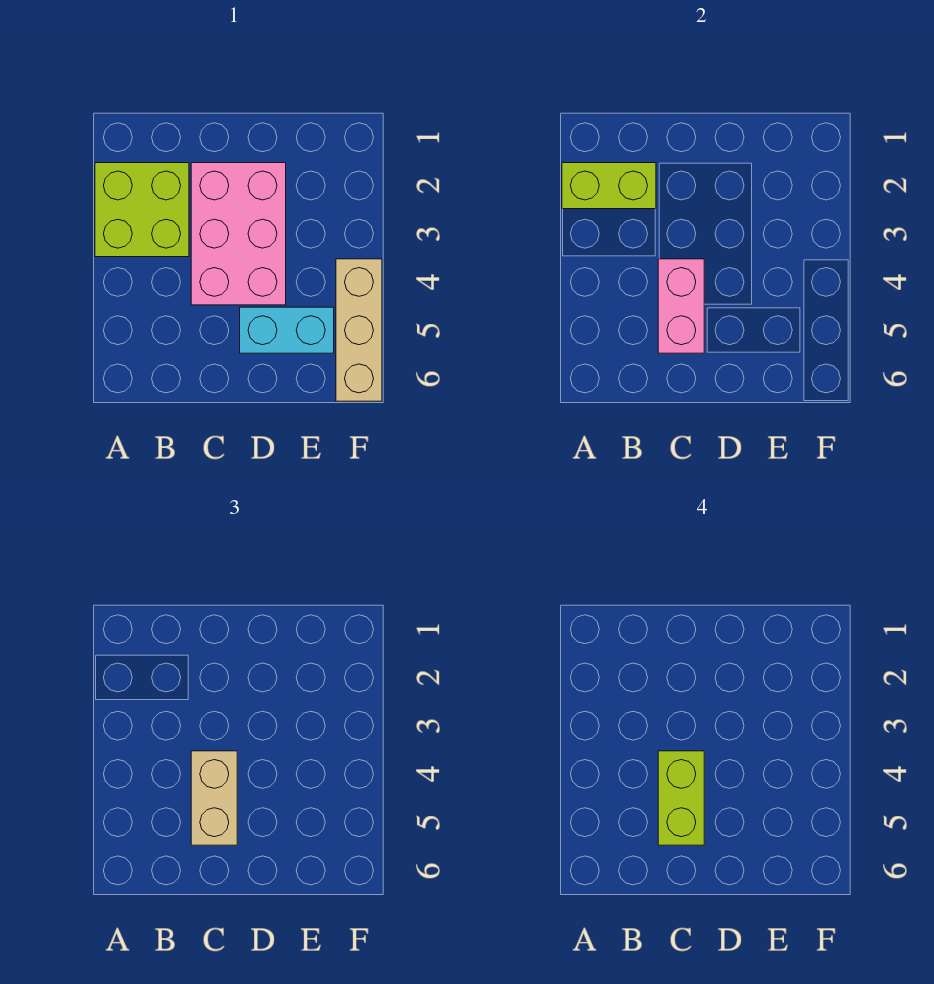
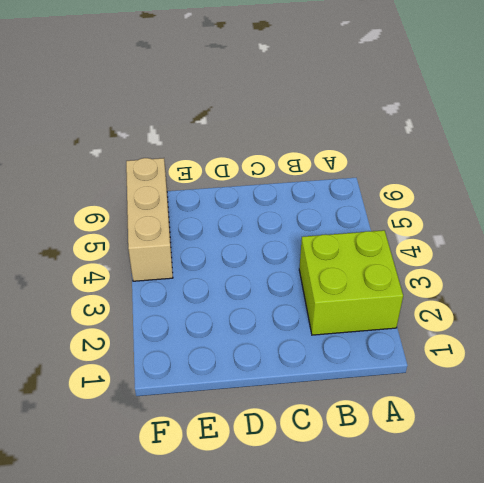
none -> pink 2x3 brick [191,163,286,305]
none -> cyan 1x2 brick [240,307,334,353]

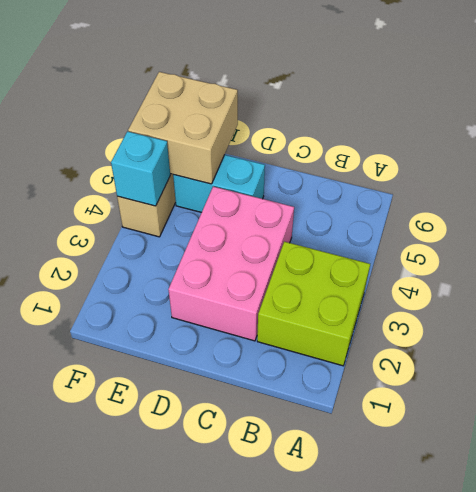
tan 2x2 brick [128,72,238,184] -> none
cyan 1x1 brick [111,131,170,206] -> none
none -> lime 1x2 brick [562,163,656,209]
none -> pink 1x2 brick [658,259,704,353]

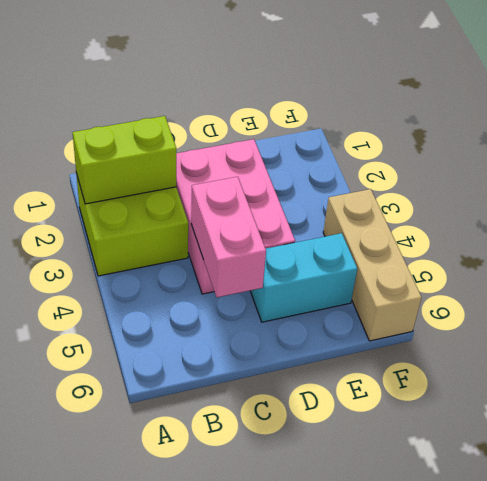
none -> tan 1x2 brick [191,751,237,845]
none -> lime 1x2 brick [658,751,704,845]

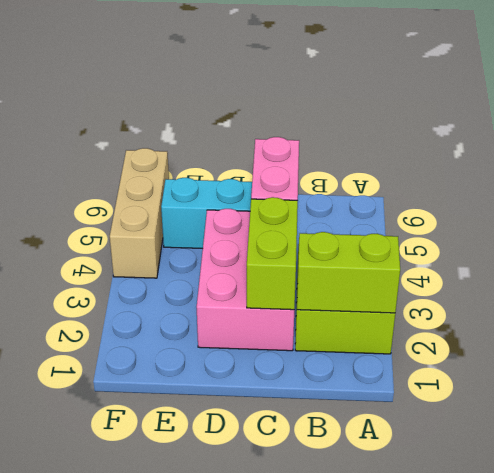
lime 1x2 brick [247,197,298,310] -> lime 1x2 brick moved to [658,751,704,845]
none -> tan 1x2 brick [191,751,237,845]

